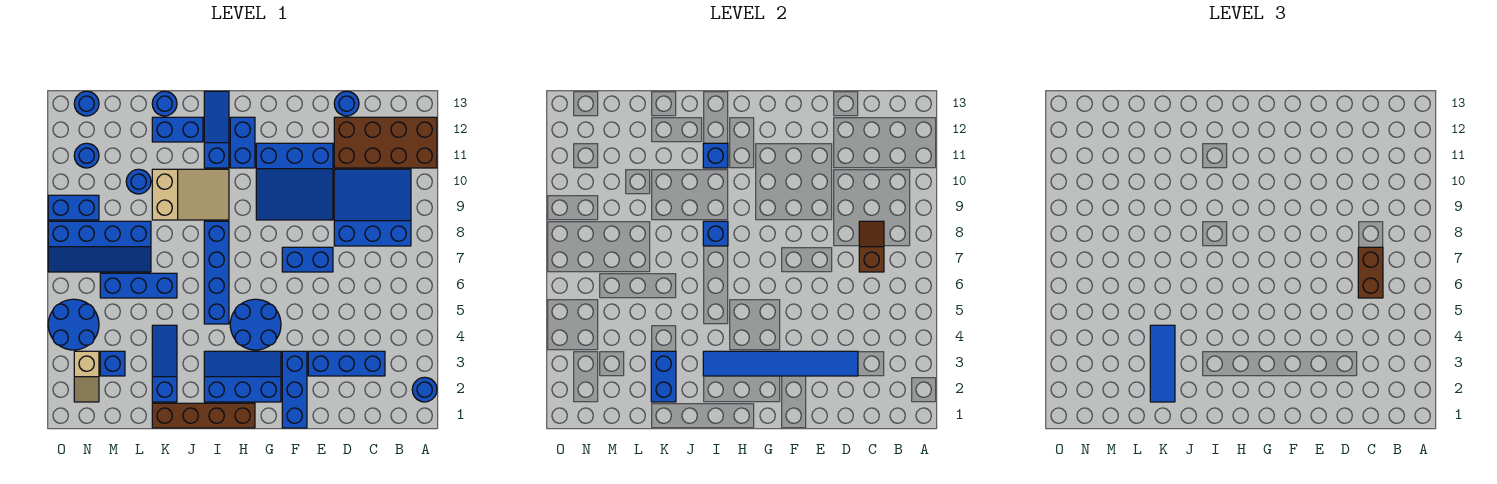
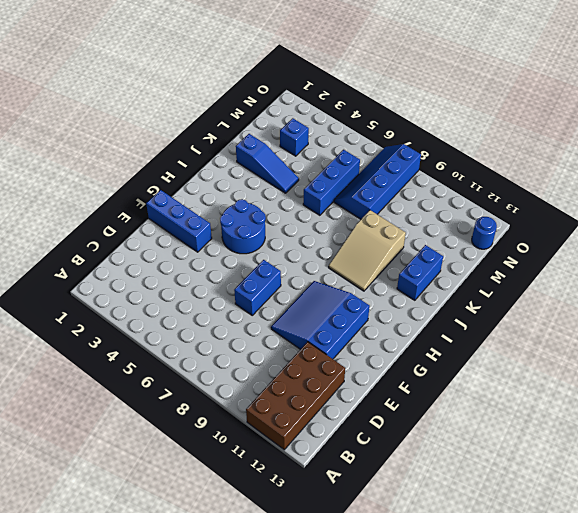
none -> blue 1x1 round brick [412,377,437,402]
none -> blue 3x3 slope [334,169,411,246]
none -> blue 1x3 brick [308,351,385,376]
none -> blue 1x1 round brick [334,91,359,116]

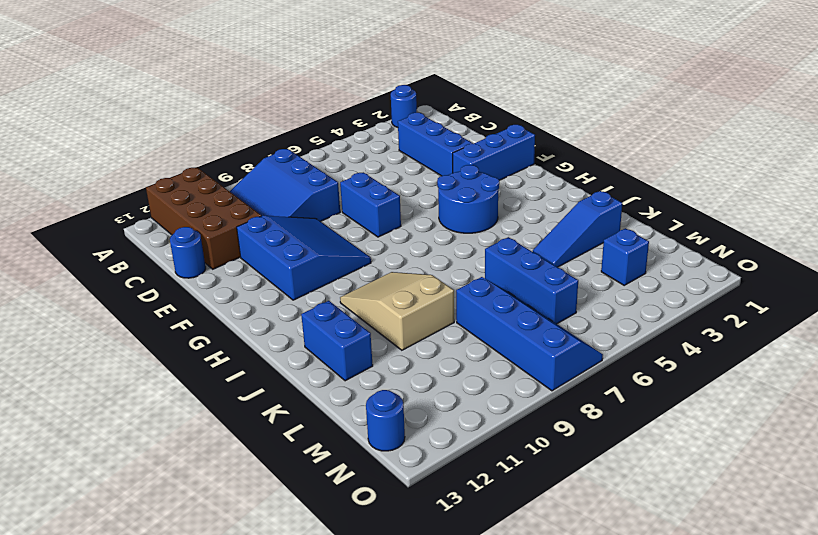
none -> blue 2x3 slope [204,351,281,402]
none -> brown 1x4 brick [152,403,255,428]
none -> blue 1x2 brick [230,117,255,168]
none -> blue 1x4 brick [204,221,229,324]

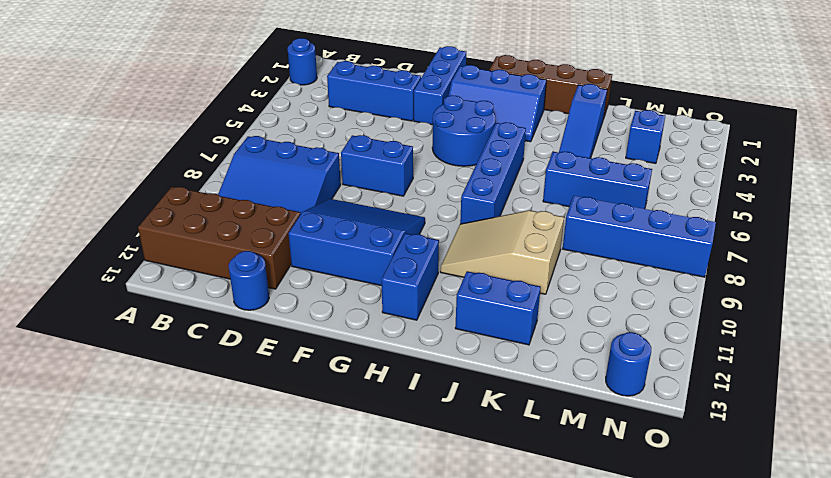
none -> blue 1x3 slope [204,91,229,168]
none -> blue 1x1 round brick [152,91,177,116]
none -> blue 1x1 round brick [126,169,151,194]
none -> tan 1x2 slope [74,351,99,402]

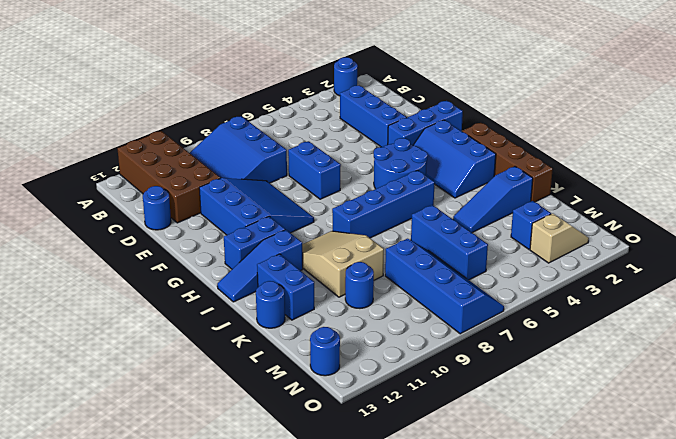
none -> blue 2x2 round brick [48,299,99,350]
none -> blue 1x2 brick [48,195,99,220]
none -> blue 1x1 round brick [74,143,99,168]
none -> brown 1x2 slope [859,221,884,272]

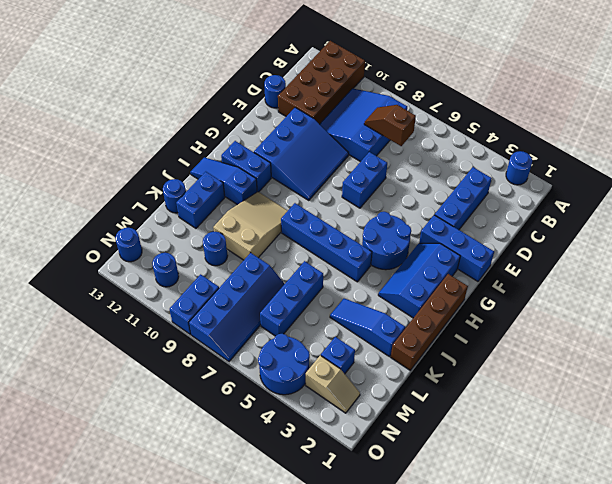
none -> blue 1x6 tile [703,351,858,376]
none -> blue 1x1 brick [703,221,728,246]
none -> blue 1x1 brick [703,143,728,168]
none -> blue 1x2 brick [651,351,676,402]

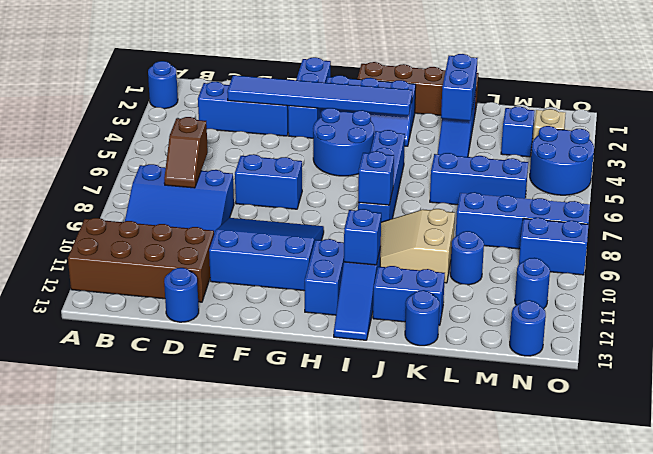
none -> brown 1x2 brick [1358,247,1383,298]
none -> blue 1x3 tile [1150,325,1175,402]

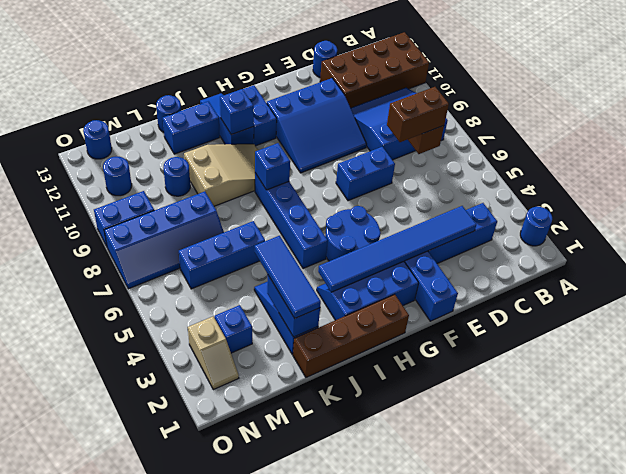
brown 1x2 brick [387,87,449,142] -> brown 1x2 brick turned to [1358,247,1383,298]
none -> blue 2x2 round brick [48,299,99,350]

